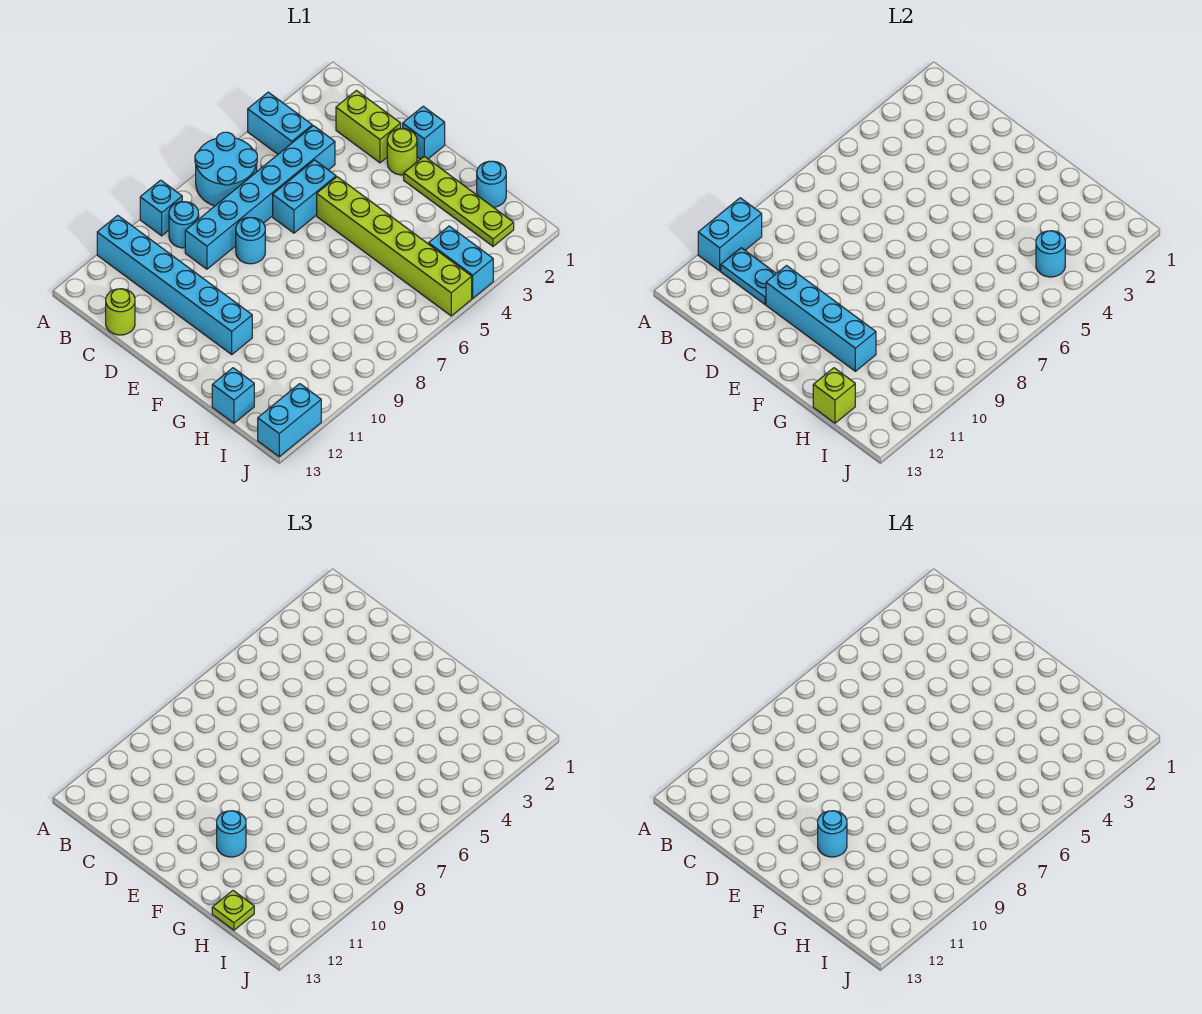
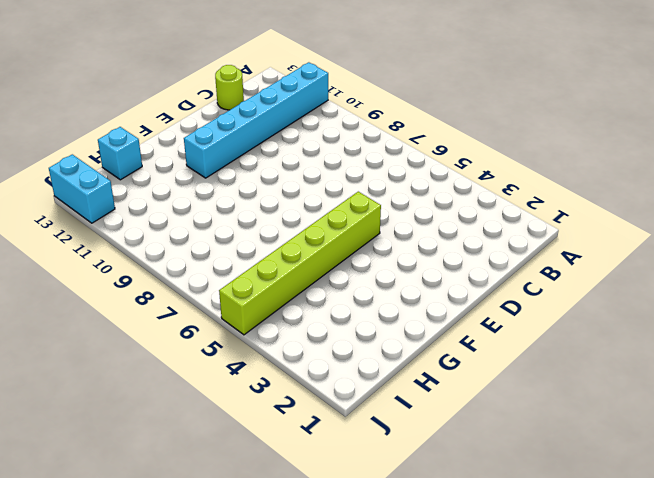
none -> cyan 1x2 brick [248,92,312,154]
none -> cyan 2x2 round brick [195,132,257,206]
none -> cyan 1x1 brick [140,180,182,236]

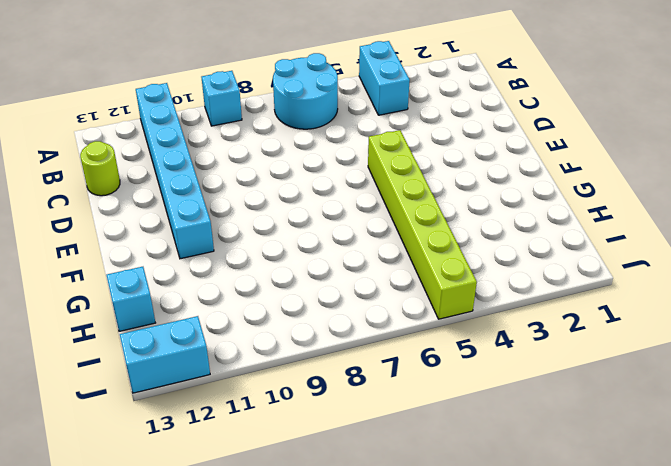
none -> cyan 1x1 round brick [169,202,199,248]
none -> lime 1x2 brick [336,91,401,163]
none -> cyan 1x6 brick [185,126,335,269]

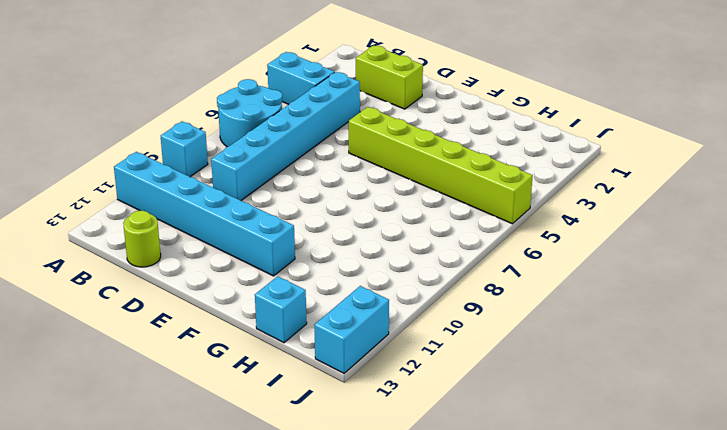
none -> cyan 1x1 round brick [169,202,199,248]
none -> cyan 1x2 brick [273,160,336,233]
none -> cyan 1x1 round brick [236,218,265,264]

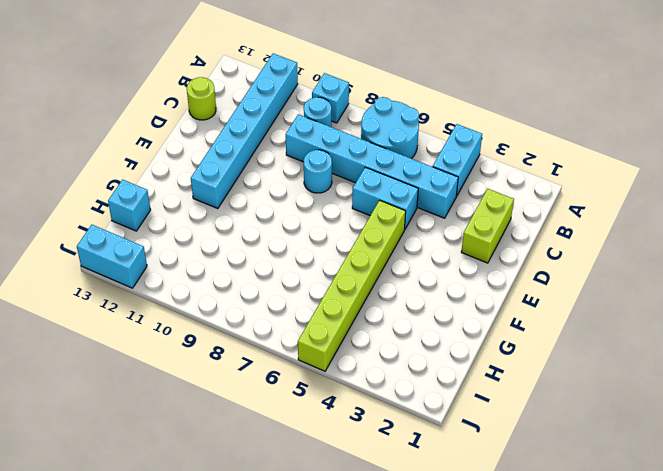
none -> cyan 1x1 brick [403,106,445,159]
none -> lime 1x1 round brick [387,129,417,175]
none -> lime 1x4 plate [404,156,514,246]

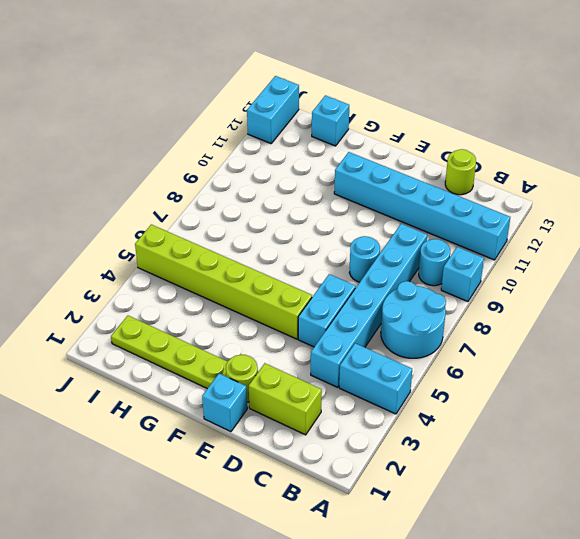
none -> cyan 1x1 round brick [477,161,506,207]
none -> cyan 1x2 brick [429,226,493,298]
none -> cyan 1x2 brick [698,198,762,271]

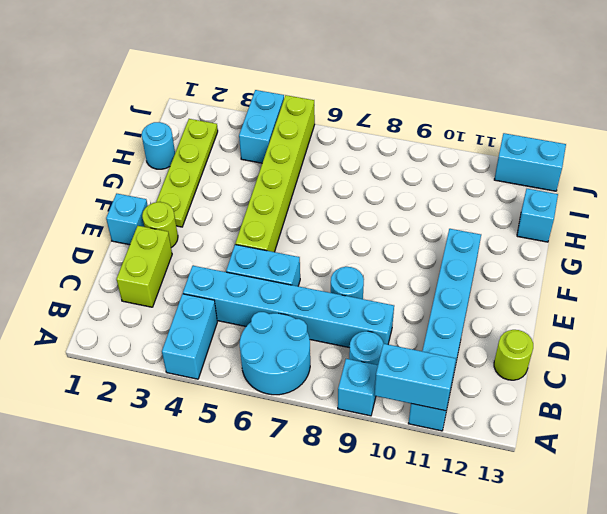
none -> cyan 1x2 plate [721,248,776,304]
none -> cyan 1x4 brick [766,266,876,371]
none -> lime 1x1 brick [813,368,855,423]

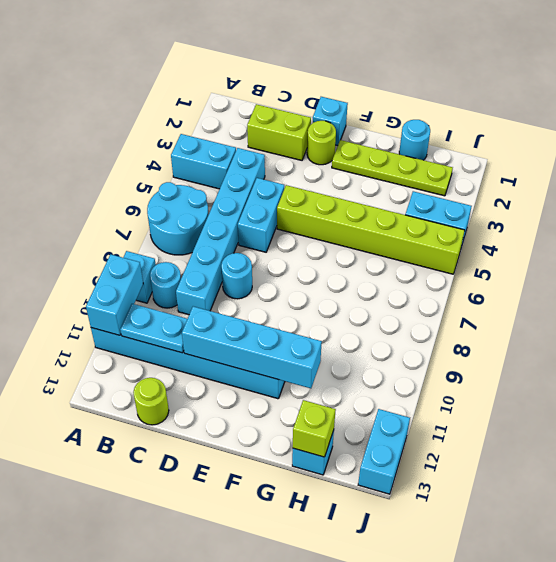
none -> cyan 1x1 round brick [1036,231,1065,277]
none -> cyan 1x1 round brick [217,811,246,857]
none -> lime 1x1 plate [212,891,254,930]

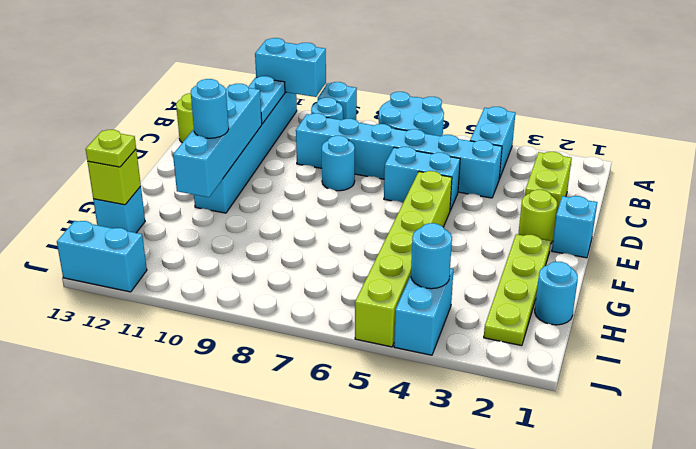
none -> cyan 1x1 round brick [818,811,847,857]

